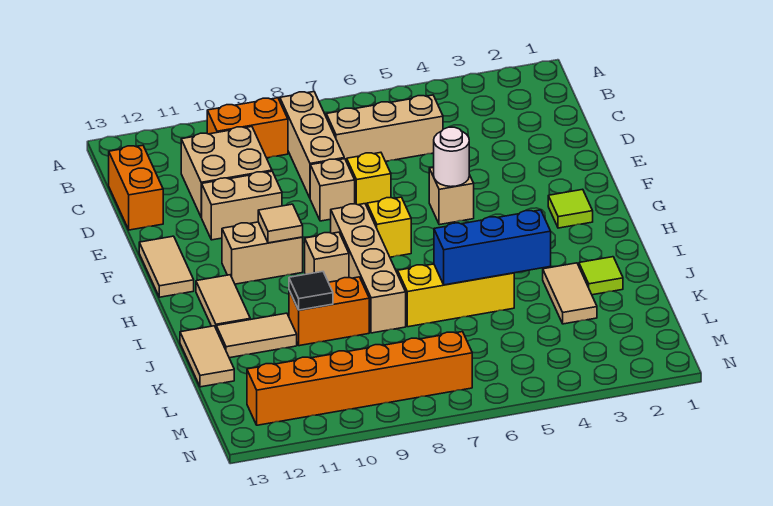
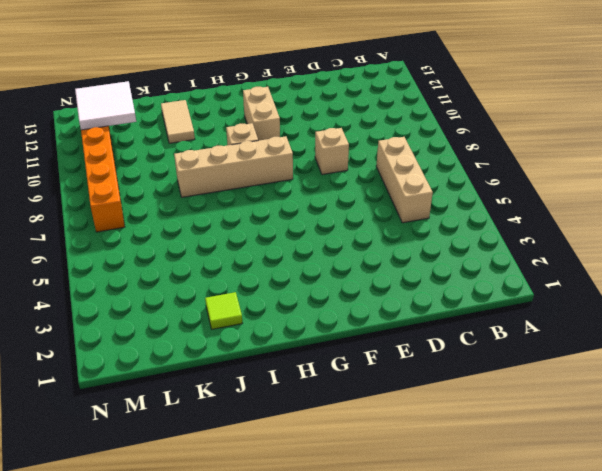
white 2x2 tile [75,81,136,130] -> none
none -> tan 1x3 brick [280,92,344,198]
none -> orange 1x2 brick [207,98,288,158]
none -> tan 2x2 brick [181,127,272,217]

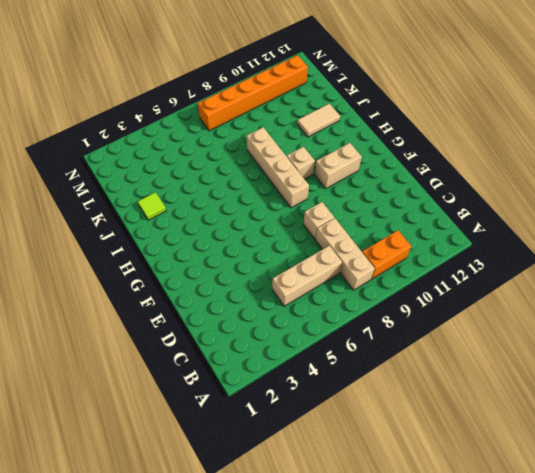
none -> tan 2x2 brick [181,127,272,217]
none -> orange 1x2 brick [109,145,163,230]
none -> yellow 1x1 brick [347,152,391,206]

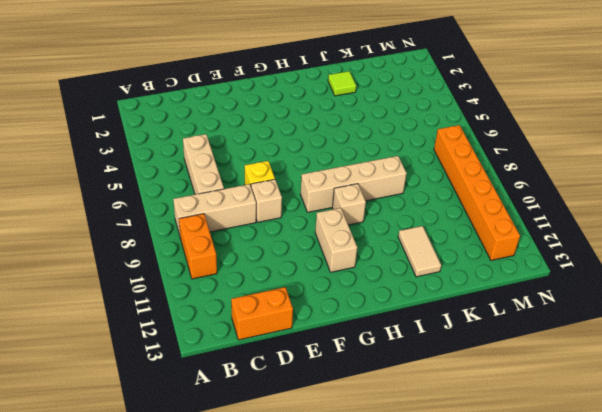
none -> tan 2x2 brick [181,127,272,217]
none -> tan 1x2 brick [201,171,282,240]
none -> tan 1x1 brick [429,167,474,225]

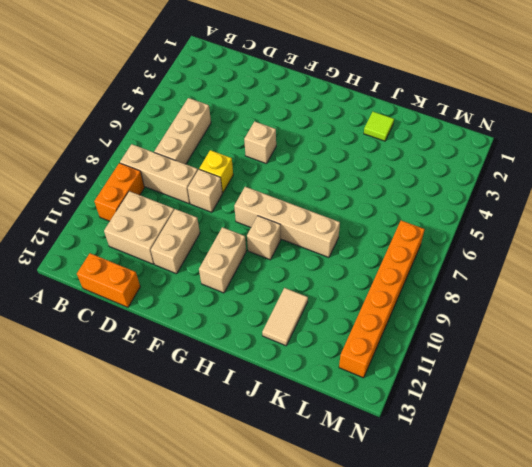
none -> tan 1x2 tile [139,236,194,297]
none -> lime 1x1 tile [548,189,593,228]
none -> yellow 1x1 brick [367,197,411,257]

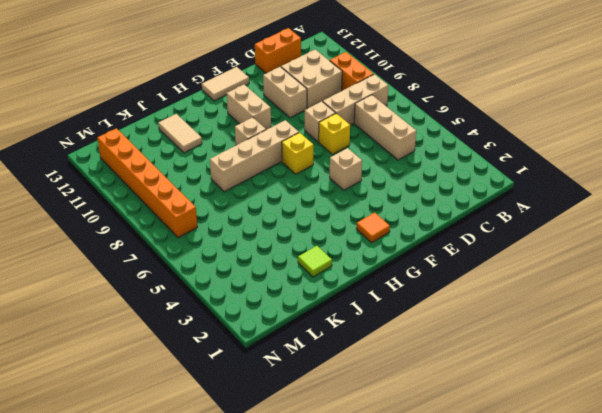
orange 1x1 tile [357,212,390,243] -> lime 1x1 tile [548,189,593,228]
none -> tan 1x2 tile [196,275,250,328]
none -> tan 1x2 tile [543,263,597,324]
none -> yellow 1x3 brick [398,264,514,327]

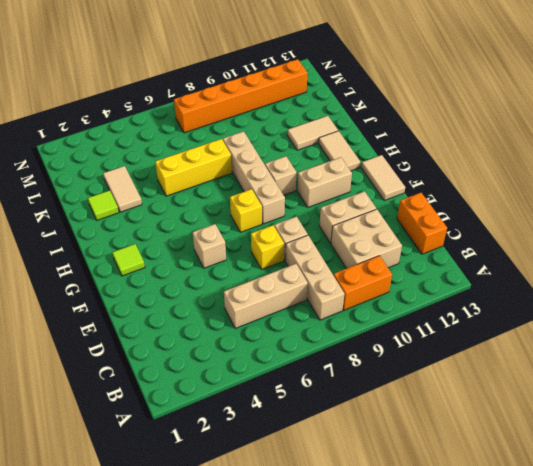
none -> orange 1x2 brick [289,277,369,346]
none -> tan 1x2 tile [180,326,234,387]
none -> white 1x1 round brick [434,127,469,187]

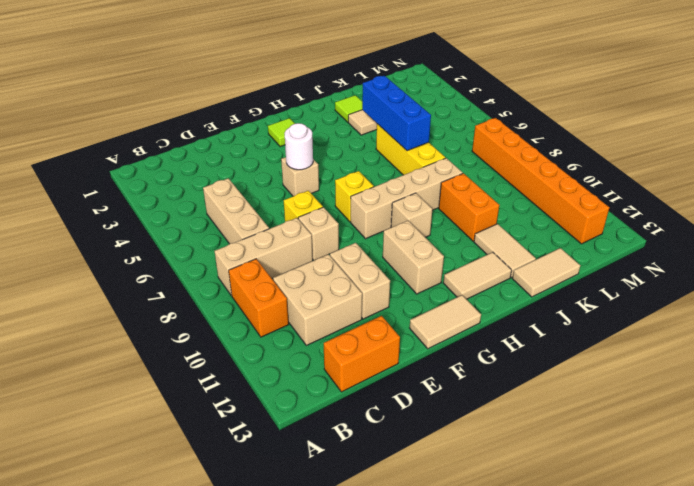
none -> tan 1x1 tile [258,204,303,243]
none -> black 1x1 tile [289,272,333,310]

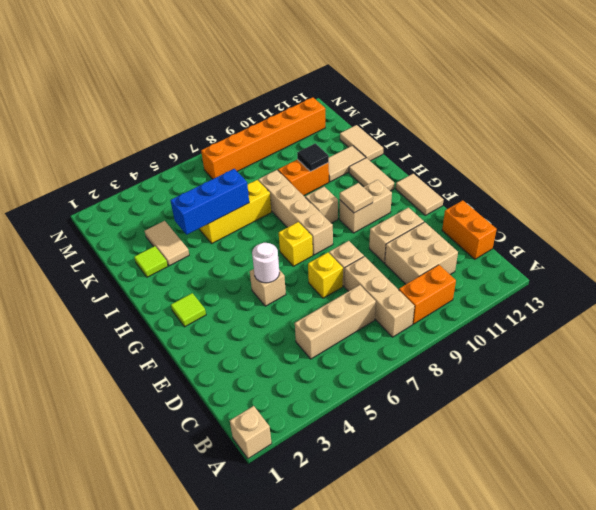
tan 1x1 brick [230,406,272,459] -> none

